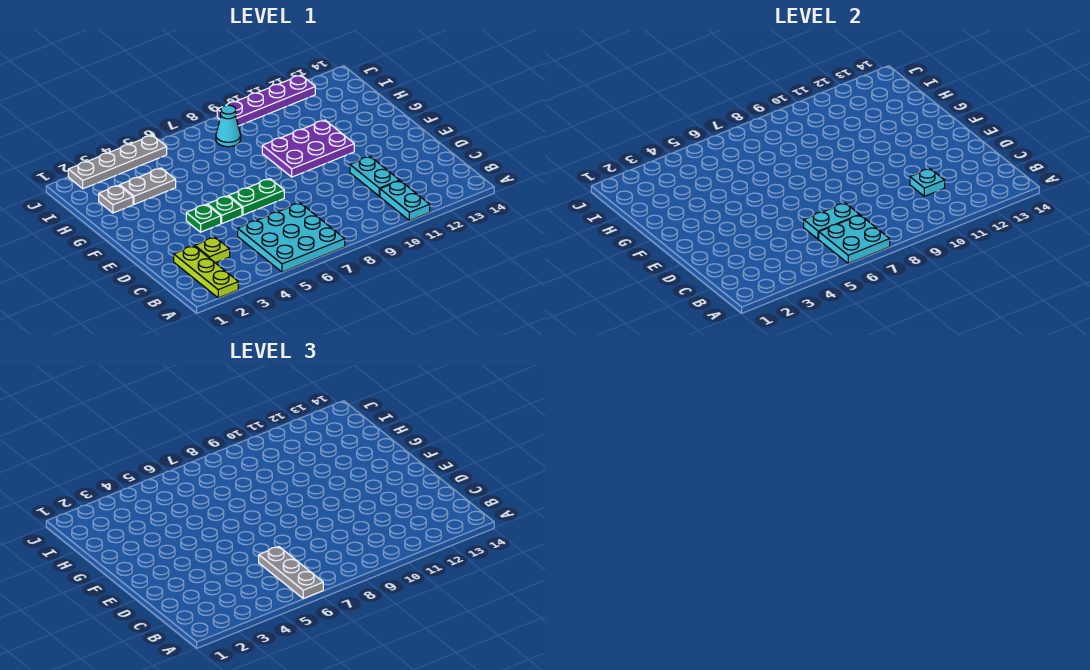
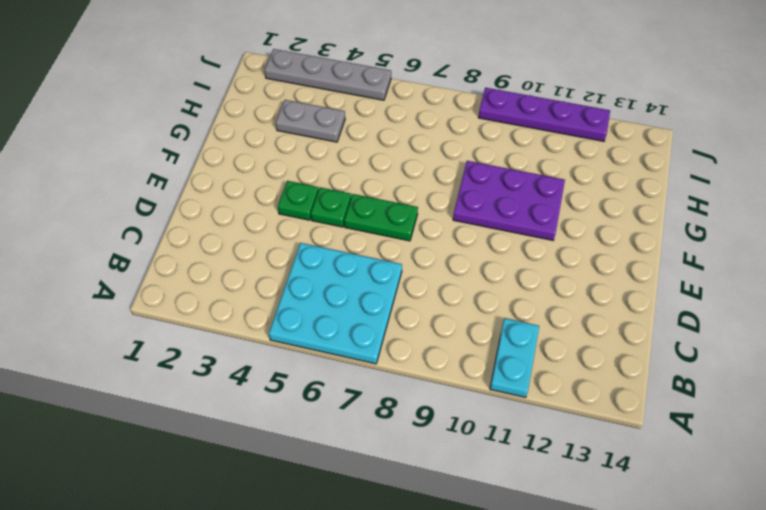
none -> lime 1x3 plate [174,246,238,298]
none -> lime 1x1 plate [195,237,230,263]
none -> cyan 1x2 plate [350,157,400,196]

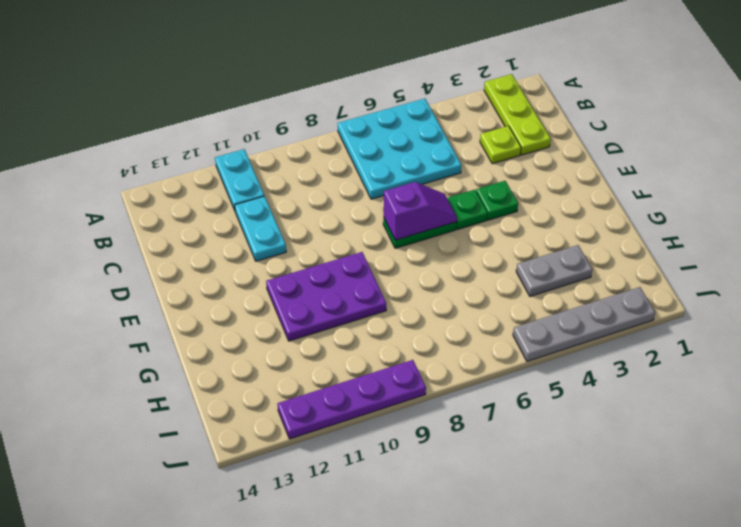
purple 1x2 slope [384,182,457,240] -> none
none -> grey 1x1 plate [99,185,133,213]
none -> cyan 1x1 cone [216,105,241,147]
none -> cyan 2x2 plate [819,215,890,263]

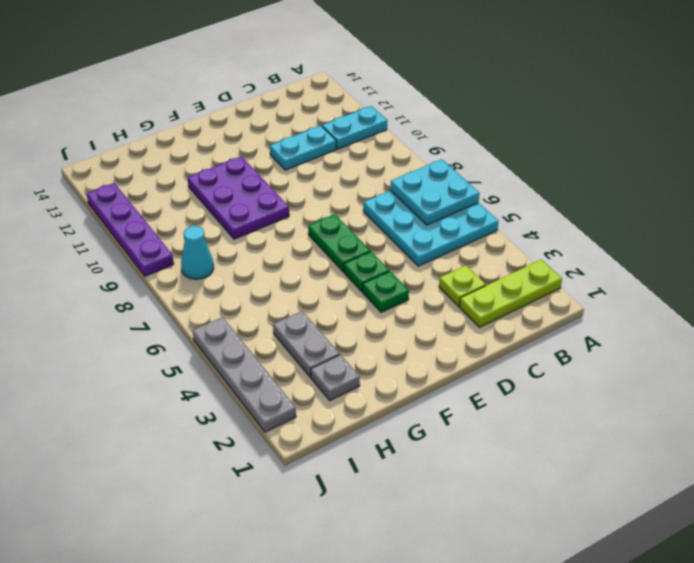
none -> cyan 1x2 plate [804,203,859,239]
none -> cyan 1x1 plate [910,169,945,196]
none -> grey 1x3 plate [259,547,323,598]

